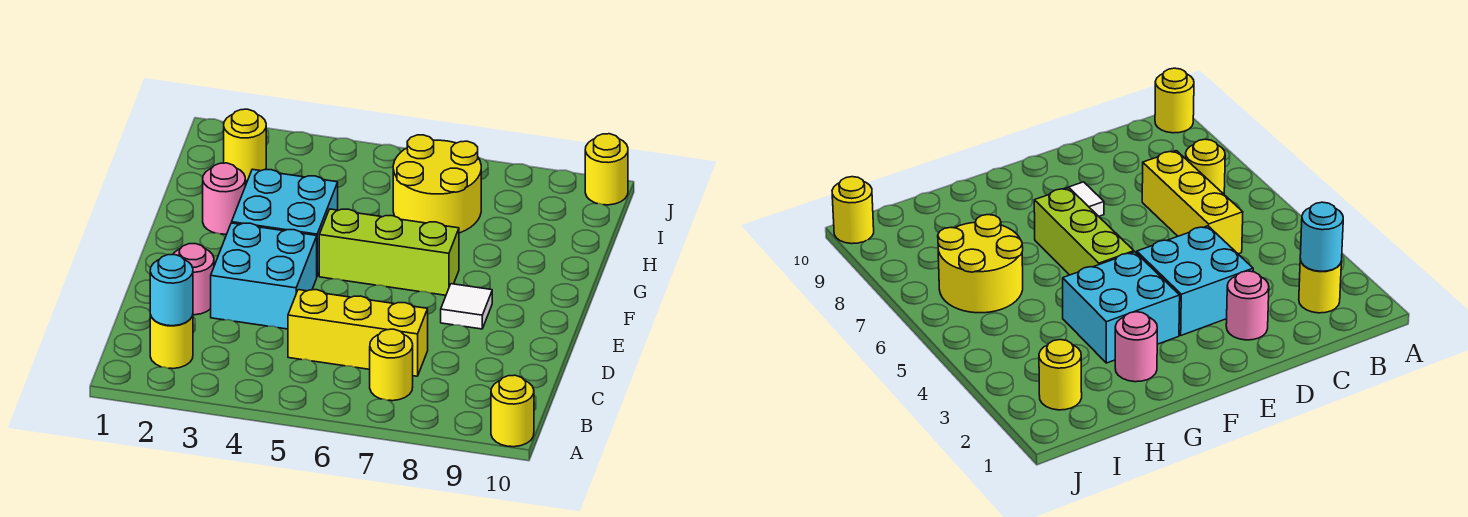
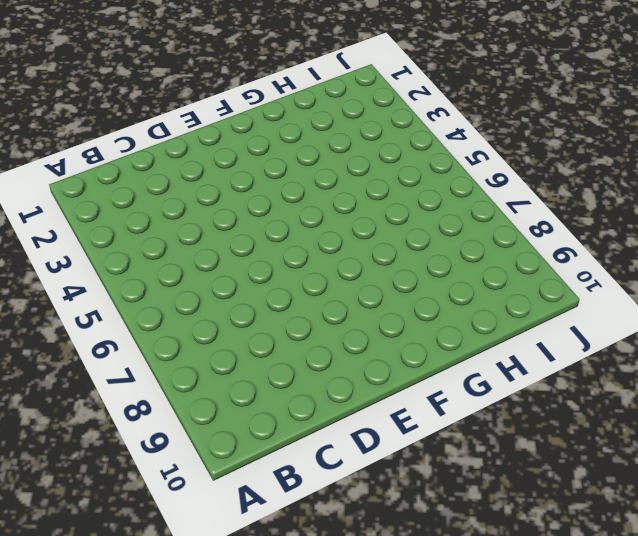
none -> yellow 1x1 round brick [491,375,534,447]
none -> yellow 1x1 round brick [150,315,193,369]
none -> yellow 1x1 round brick [370,329,413,401]

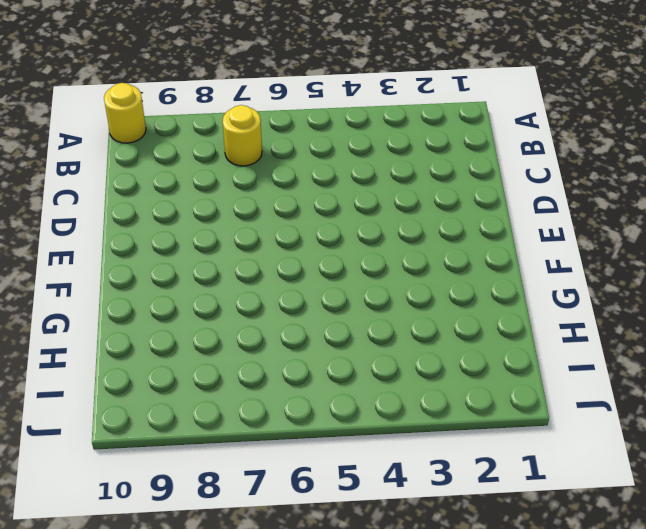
none -> yellow 1x1 round brick [150,315,193,369]
none -> yellow 1x3 brick [288,290,428,376]
none -> pink 1x1 round brick [173,244,214,315]

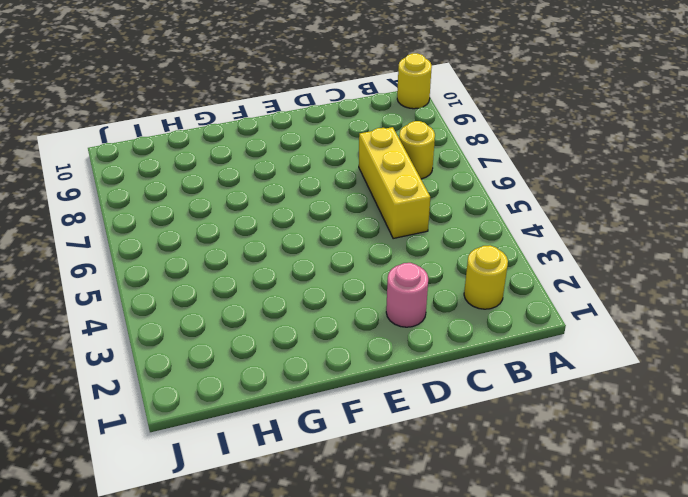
none -> cyan 2x2 brick [211,223,317,329]
none -> white 1x1 tile [441,284,492,329]
none -> cyan 2x2 brick [232,169,338,276]

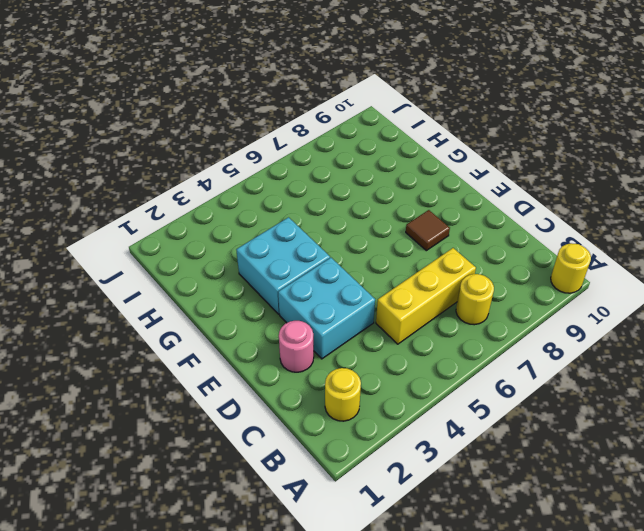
brown 1x1 tile [406,210,450,251] -> white 1x1 tile [441,284,492,329]
none -> lime 1x3 brick [319,209,459,295]
none -> pink 1x1 round brick [203,163,245,234]
none -> yellow 2x2 round brick [393,135,481,233]

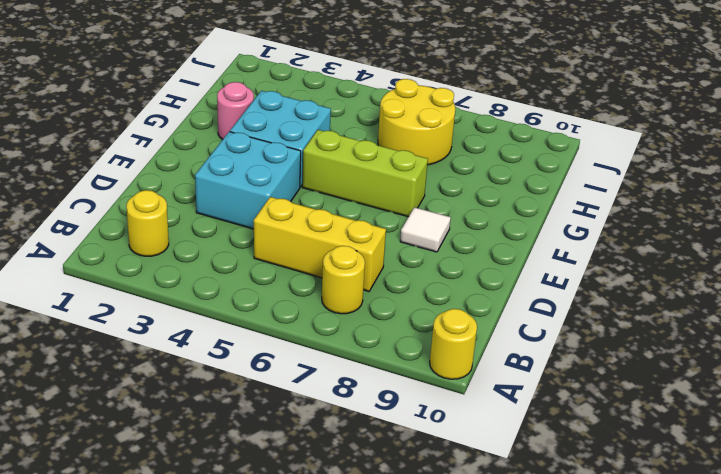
none -> pink 1x1 round brick [173,244,214,315]
none -> yellow 1x1 round brick [224,109,266,181]
none -> yellow 1x1 round brick [585,134,628,205]

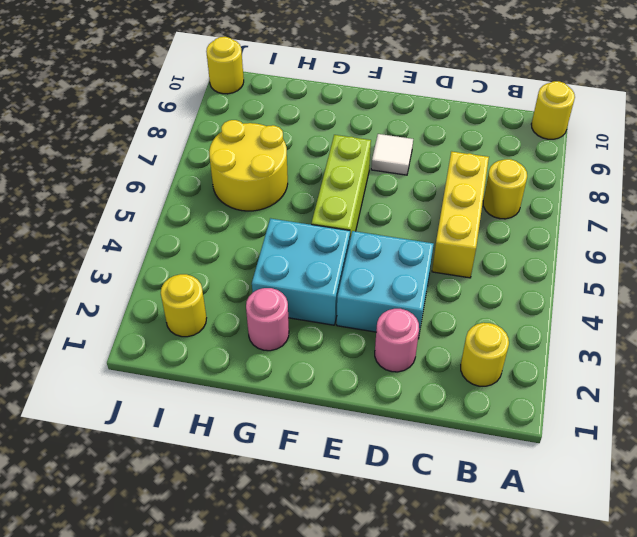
none -> cyan 1x1 round brick [150,255,193,326]

